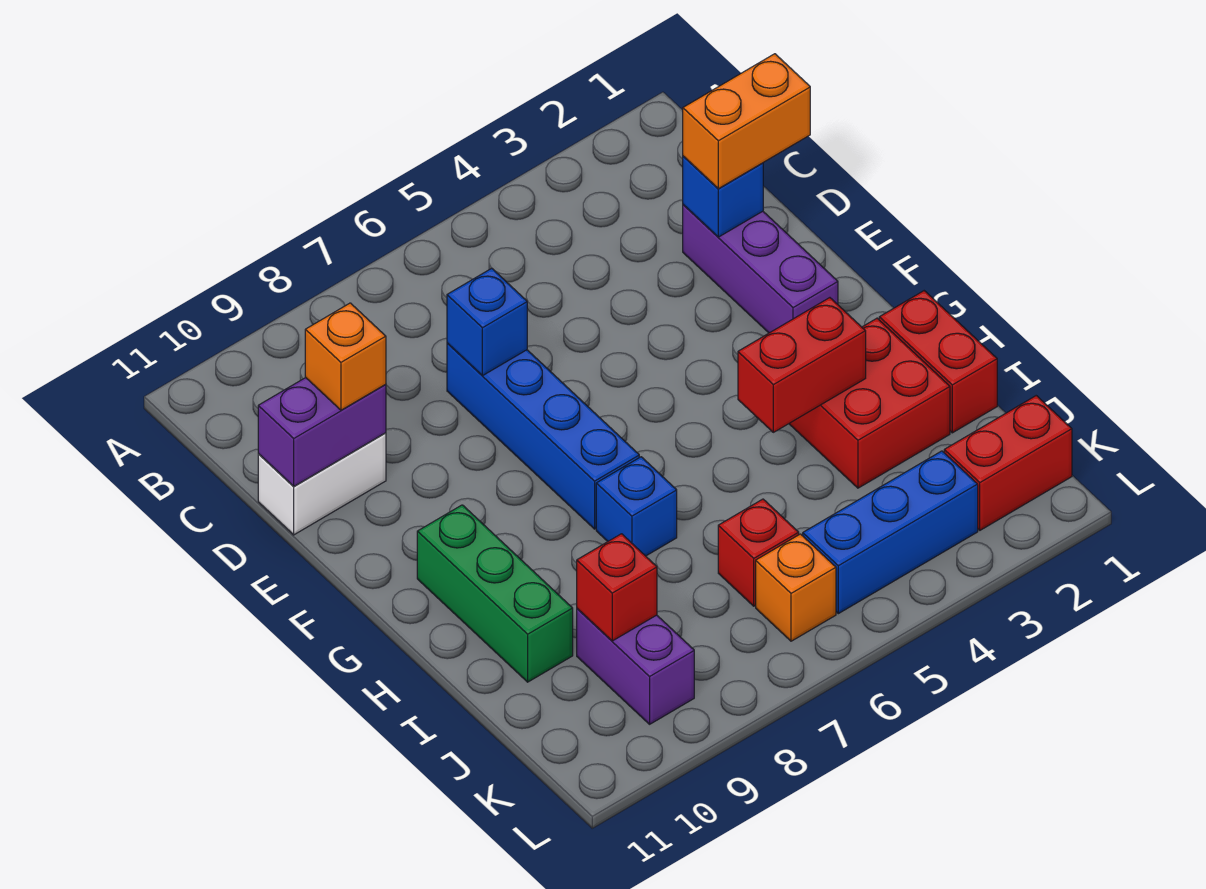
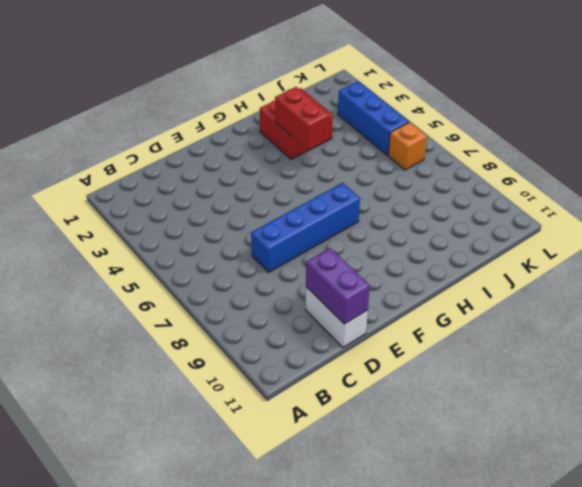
none -> purple 1x3 brick [683,205,838,333]
none -> green 1x3 brick [417,505,573,682]
none -> red 1x2 brick [879,291,997,433]

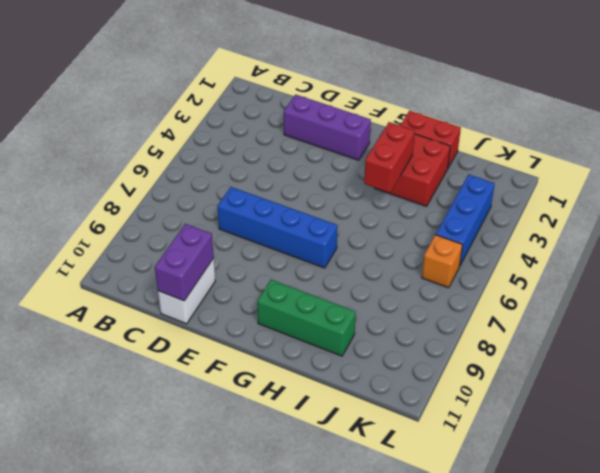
none -> blue 1x1 brick [596,457,677,556]
none -> red 1x1 brick [718,499,799,606]
none -> purple 1x2 brick [577,609,694,724]

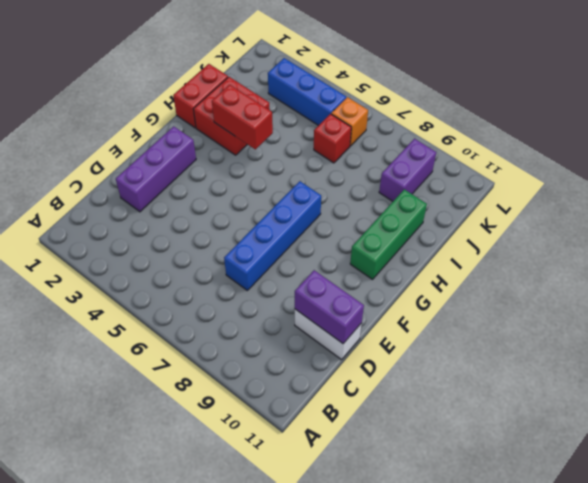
none -> blue 1x1 brick [596,457,677,556]
none -> red 1x2 brick [944,396,1072,530]
none -> blue 1x1 brick [683,156,763,237]

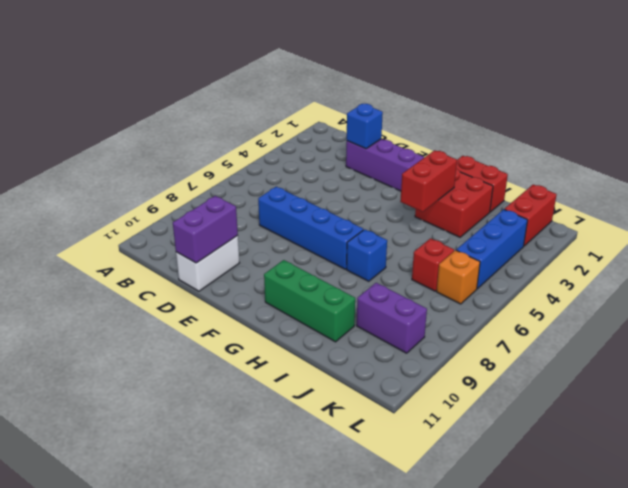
none -> blue 1x1 brick [447,268,527,376]
none -> red 1x1 brick [577,534,657,641]
none -> orange 1x2 brick [683,54,810,189]

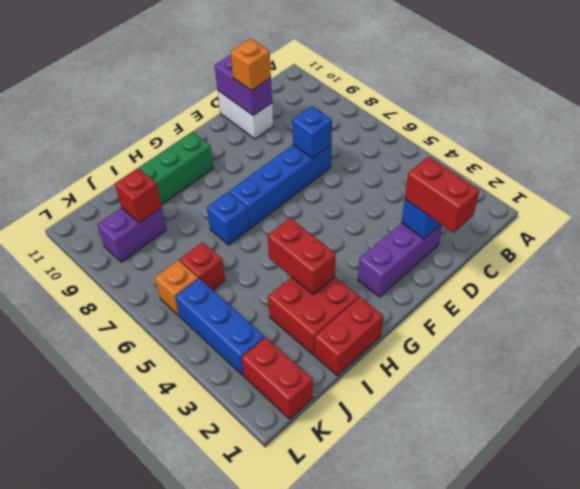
red 1x2 brick [405,157,479,233] -> orange 1x2 brick [683,54,810,189]

